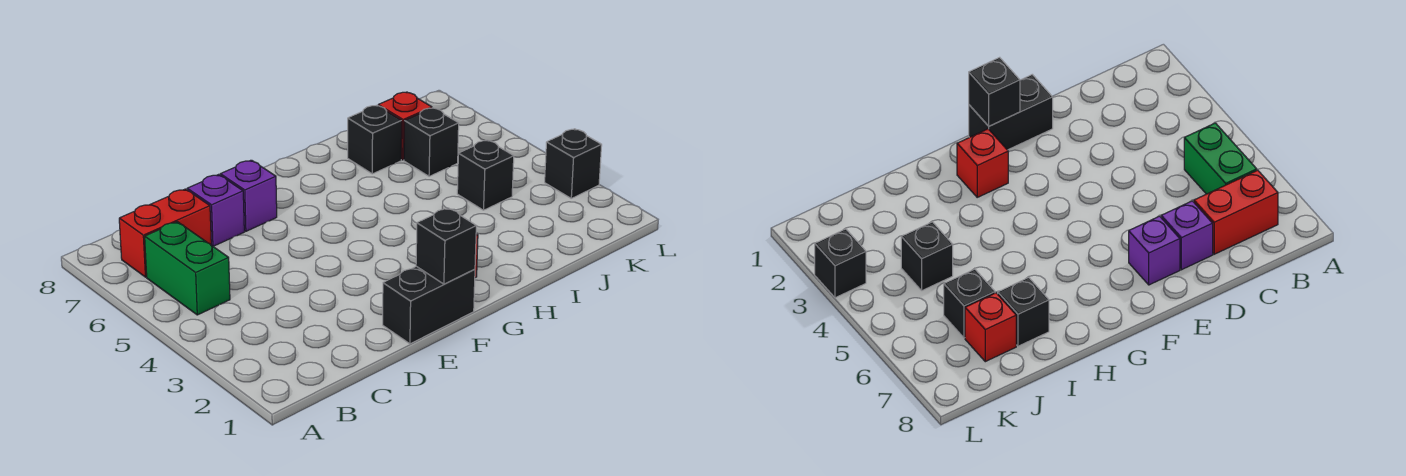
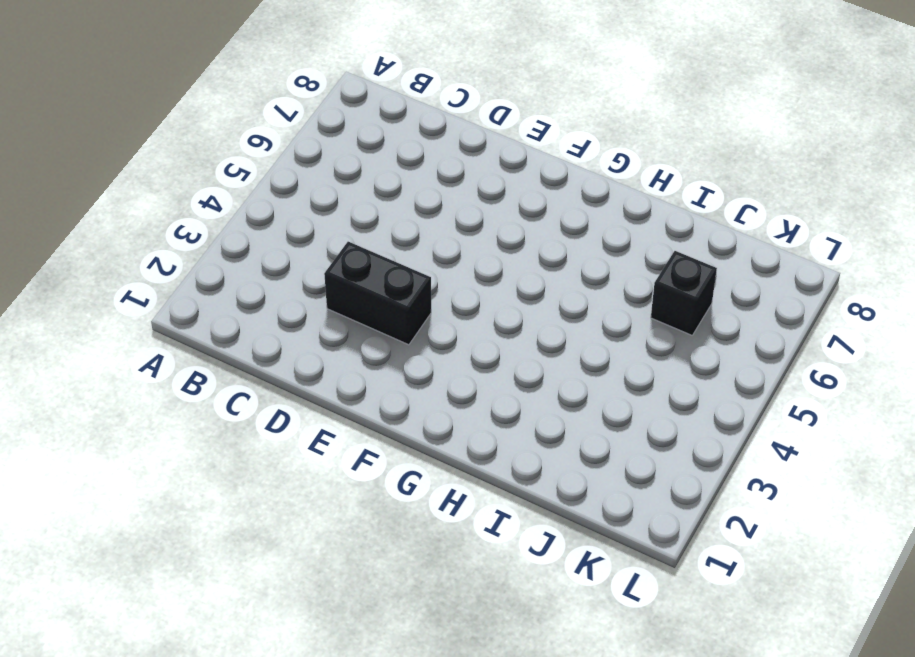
black 1x2 brick [324,242,431,345] -> black 1x2 brick moved to [383,266,475,344]
none -> green 1x2 brick [145,222,230,315]
none -> red 1x2 brick [119,189,211,277]
none -> purple 1x1 brick [187,174,244,246]

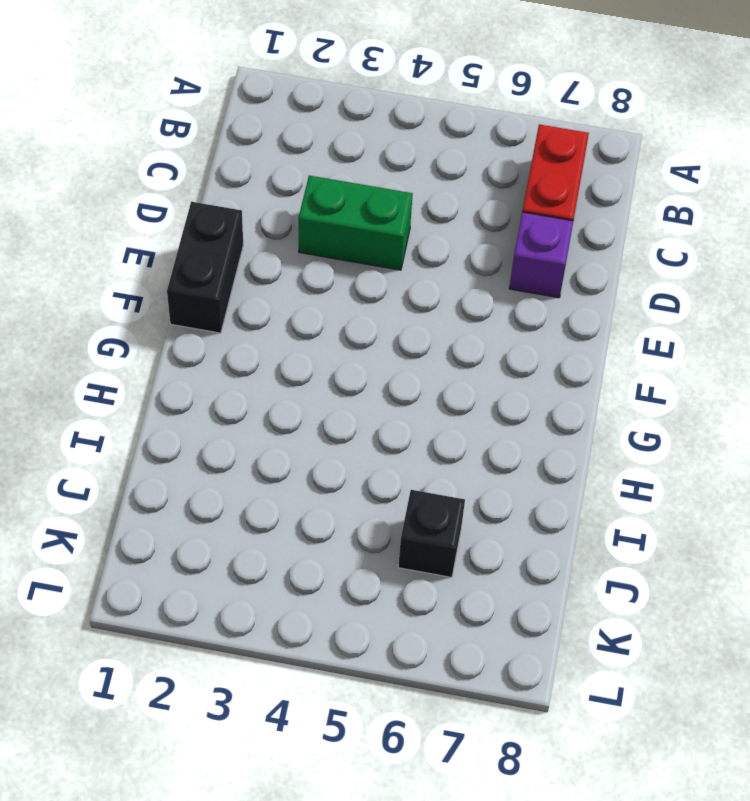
green 1x2 brick [298,176,413,270] -> green 1x2 brick moved to [145,222,230,315]
none -> purple 1x1 brick [220,160,277,231]
none -> red 1x1 brick [957,129,1008,197]
none -> black 1x1 brick [348,105,402,174]

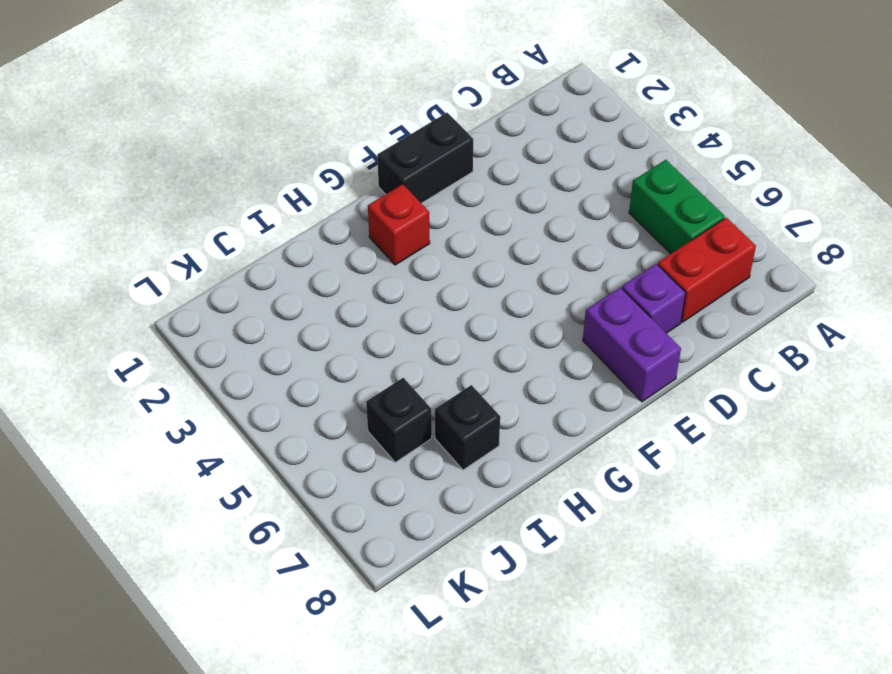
purple 1x2 brick [583,287,681,402] -> purple 1x1 brick [220,160,277,231]
none -> black 1x1 brick [457,140,514,210]
none -> red 1x1 brick [378,92,432,160]
none -> black 1x1 brick [545,129,602,198]

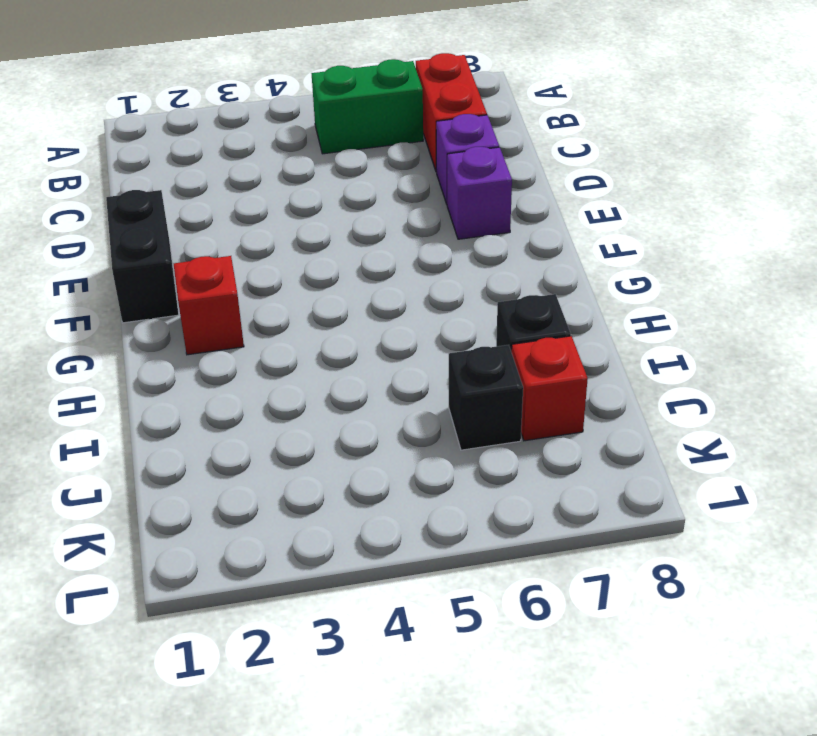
none -> black 1x1 brick [457,140,514,210]
none -> black 1x1 brick [545,129,602,198]
none -> black 1x1 brick [416,208,476,284]

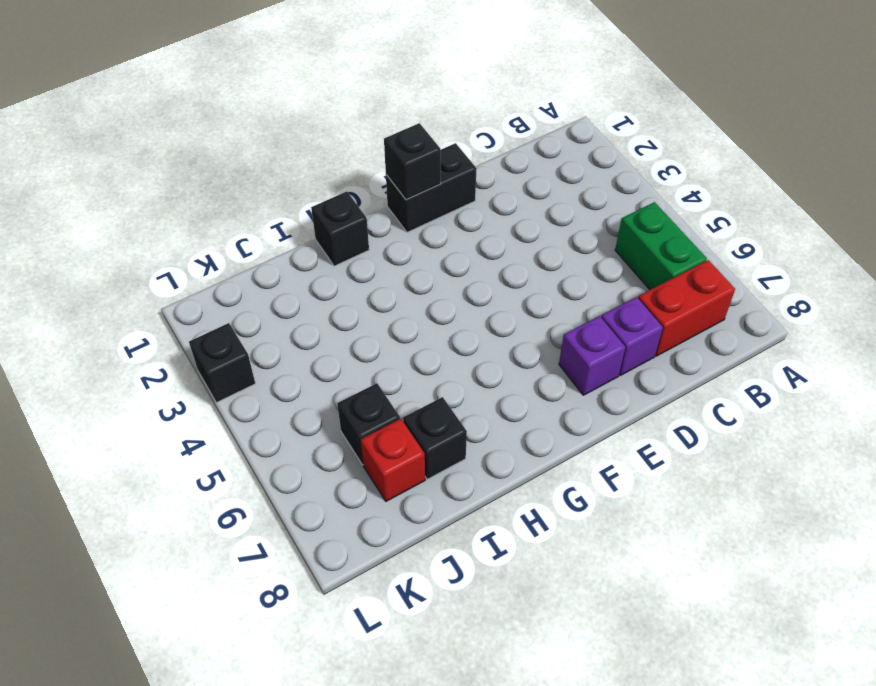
black 1x1 brick [311,192,369,266] -> black 1x1 brick moved to [457,140,514,210]
none -> red 1x1 brick [957,129,1008,197]

